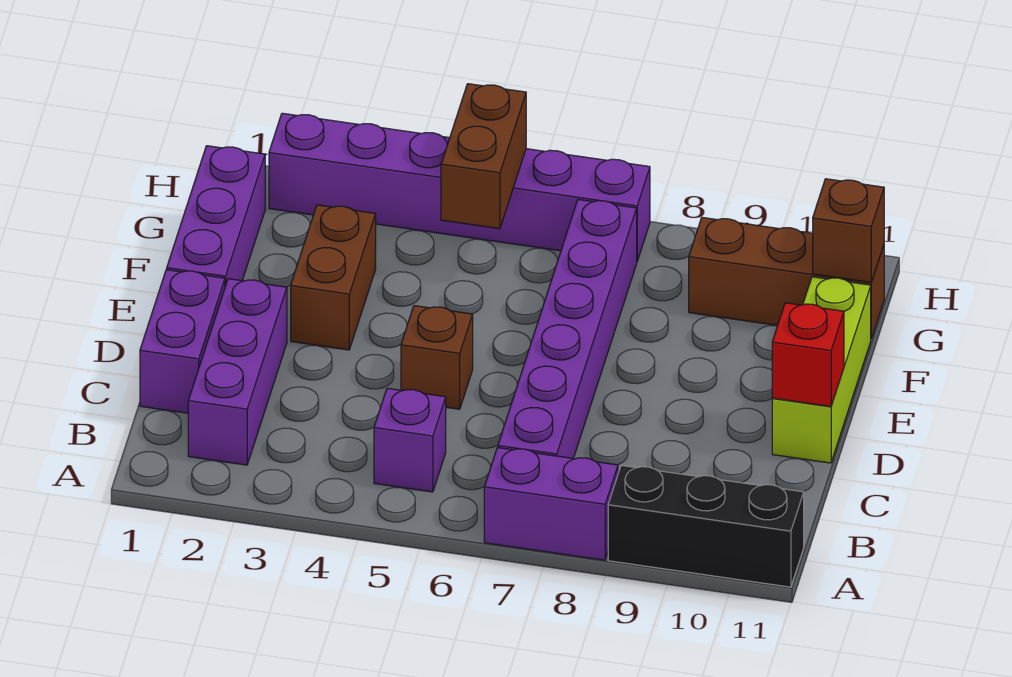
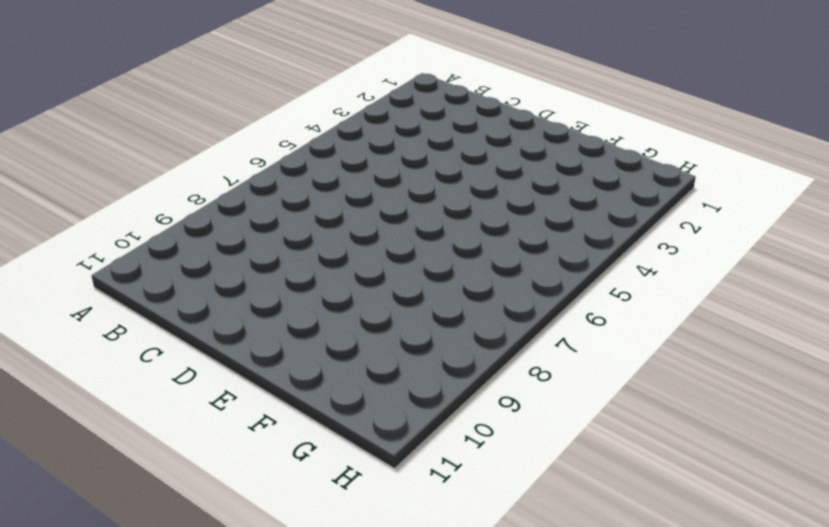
none -> purple 1x2 brick [484,448,618,560]
none -> black 1x3 brick [608,465,804,587]
none -> purple 1x3 brick [188,279,287,465]

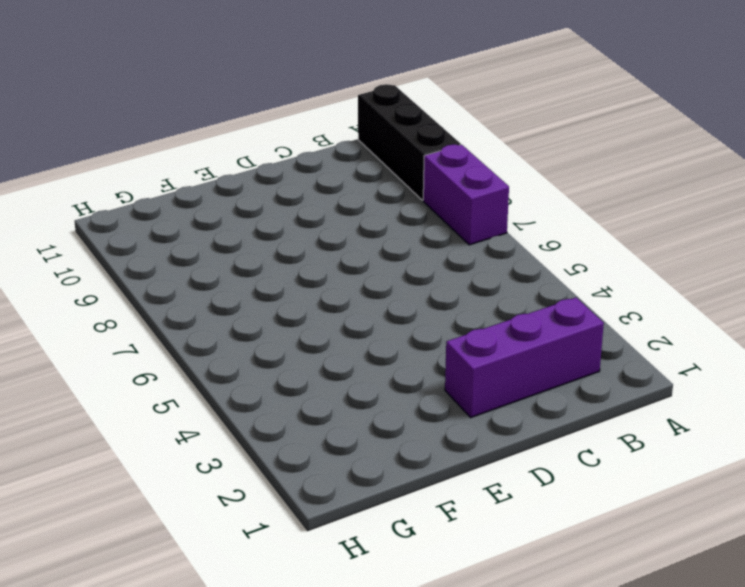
none -> purple 1x1 brick [374,388,446,492]
none -> purple 1x6 brick [498,199,637,458]
none -> purple 1x2 brick [140,270,225,413]

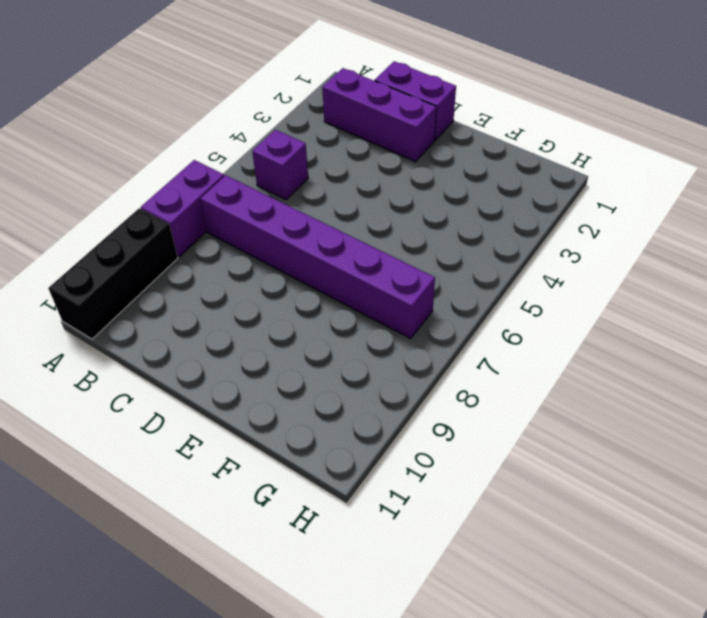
none -> brown 1x1 brick [401,306,473,409]
none -> lime 1x3 brick [772,277,871,463]
none -> purple 1x3 brick [167,146,265,286]

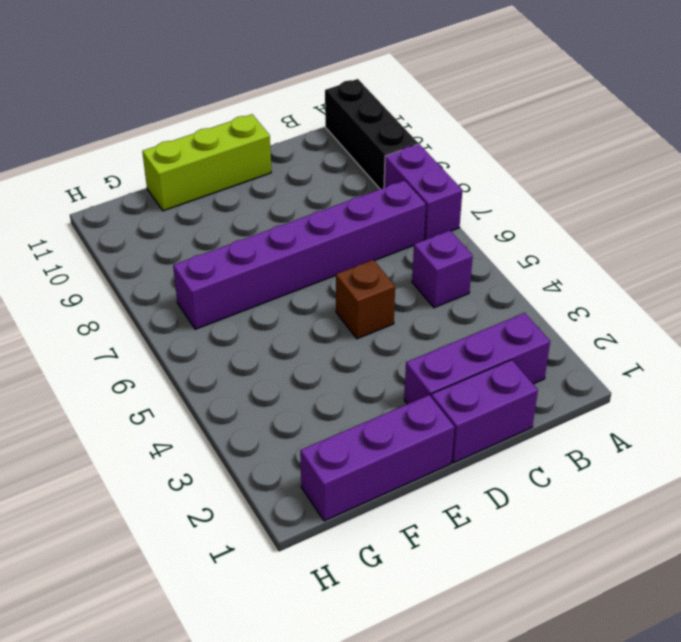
none -> brown 1x2 brick [291,205,376,350]
none -> brown 1x3 brick [689,217,884,339]
none -> purple 1x6 brick [269,113,650,261]

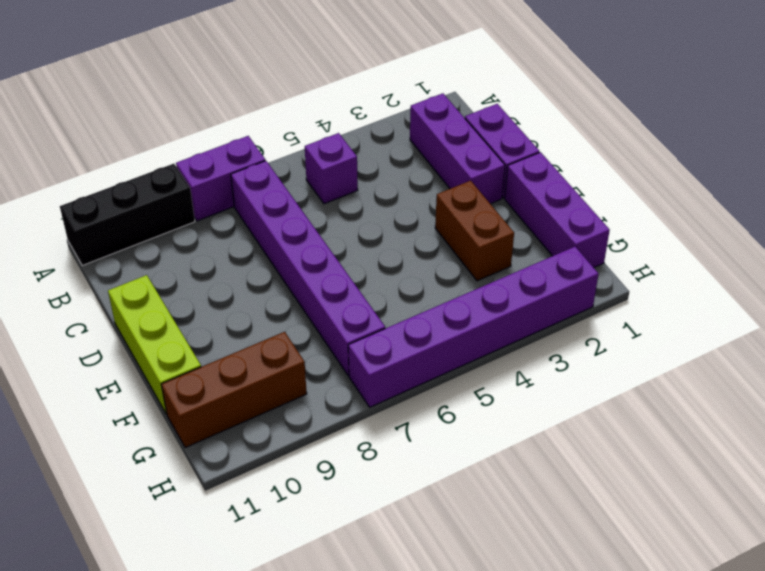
none -> brown 1x1 brick [401,306,473,409]
none -> red 1x1 brick [772,303,844,407]
none -> brown 1x2 brick [441,84,526,229]

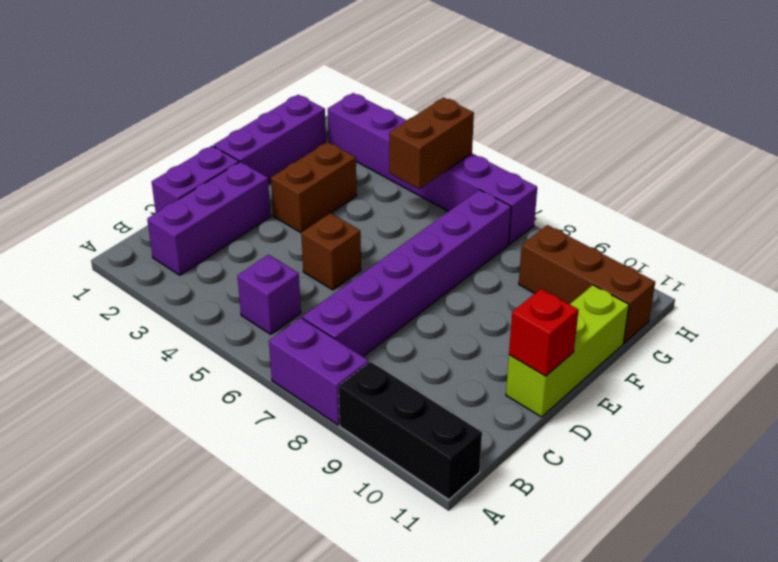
none -> brown 1x1 brick [813,179,884,282]

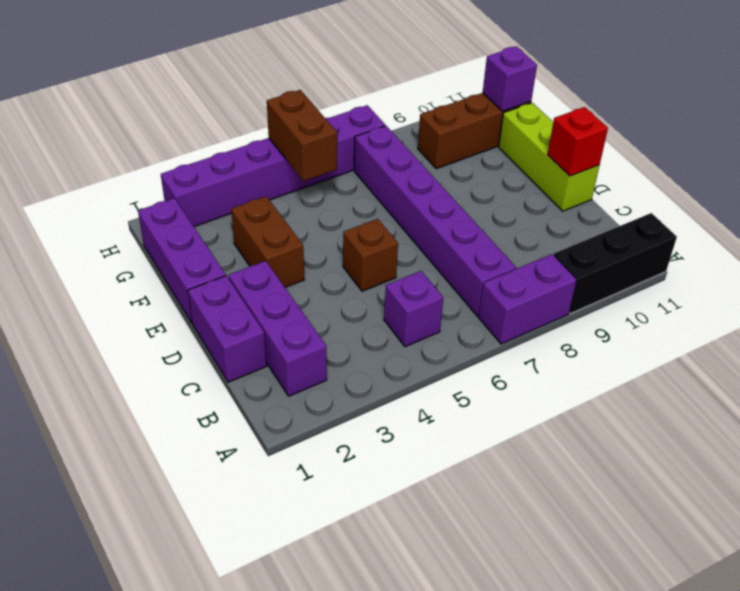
purple 1x1 brick [483,46,537,111] -> brown 1x1 brick [813,179,884,282]

